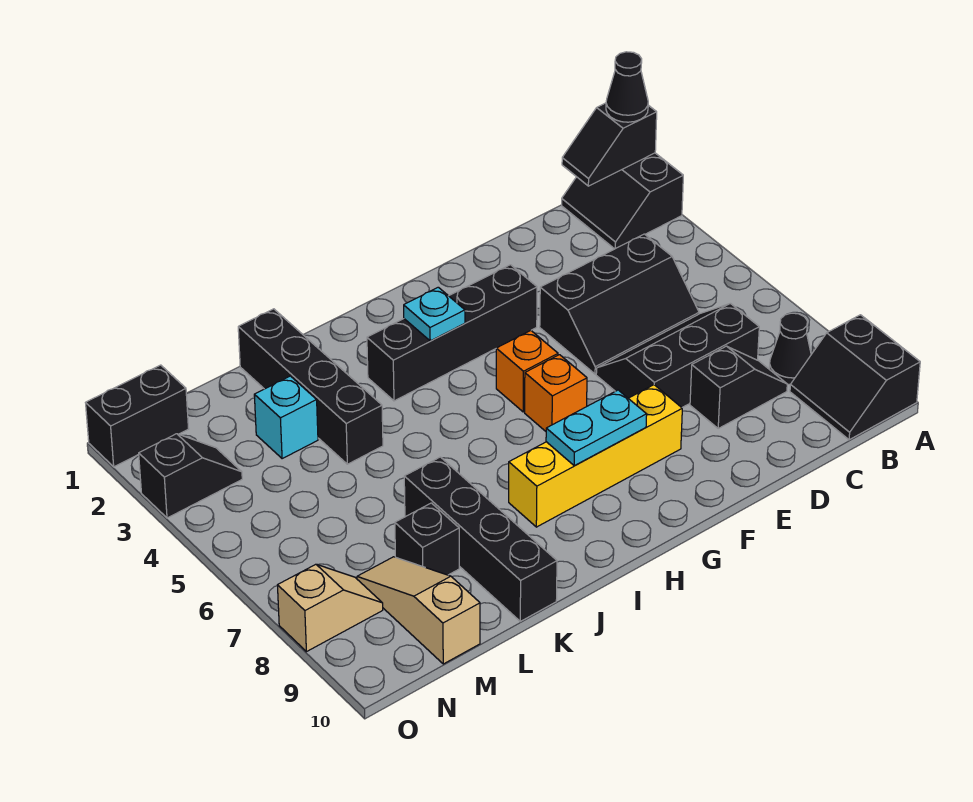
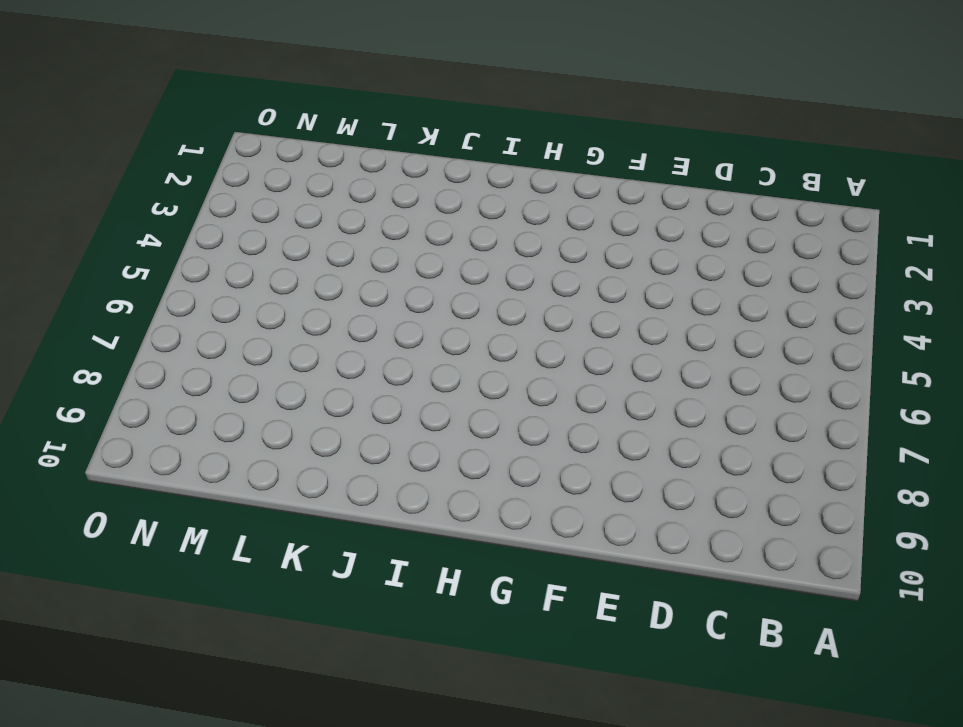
none -> black 2x2 slope [562,153,683,249]
none -> black 2x2 slope [790,315,920,440]
none -> black 1x1 cone [769,313,811,384]

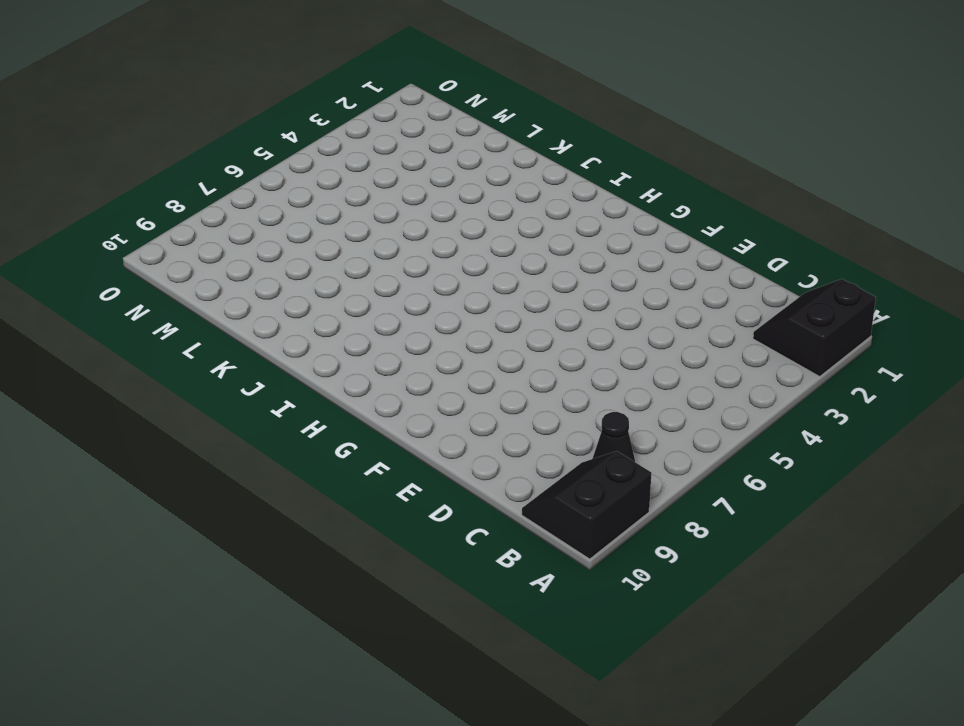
none -> black 2x3 slope [540,234,699,374]
none -> black 2x3 slope [596,303,759,407]
none -> black 1x2 slope [690,346,787,428]

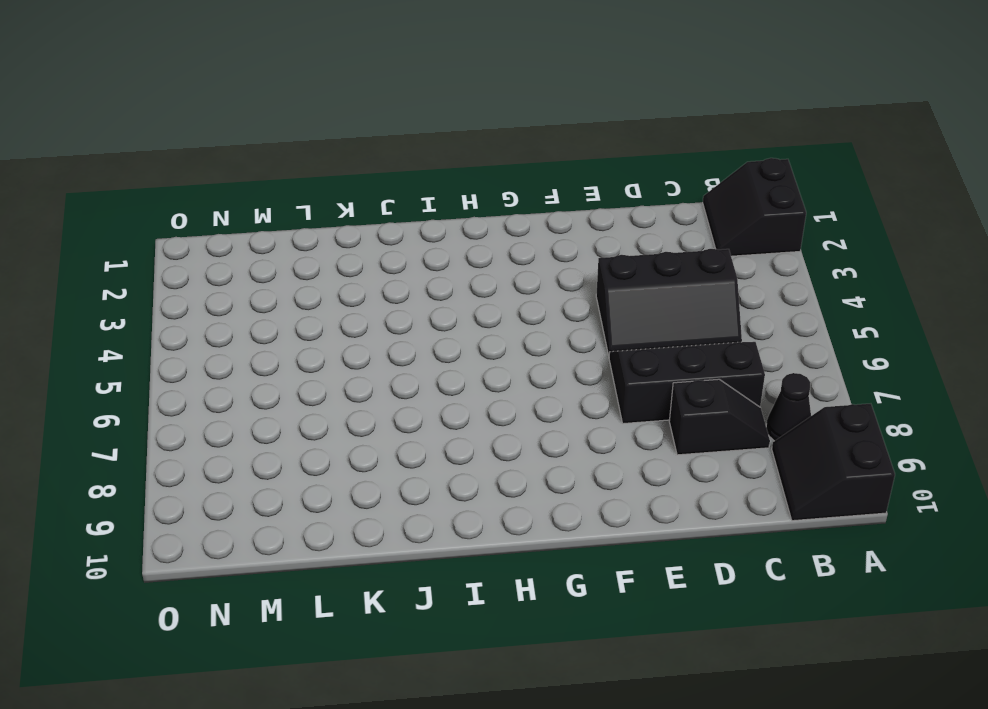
none -> black 1x4 brick [367,265,537,401]
none -> yellow 1x4 brick [509,385,682,527]
none -> orange 1x1 brick [496,330,558,412]

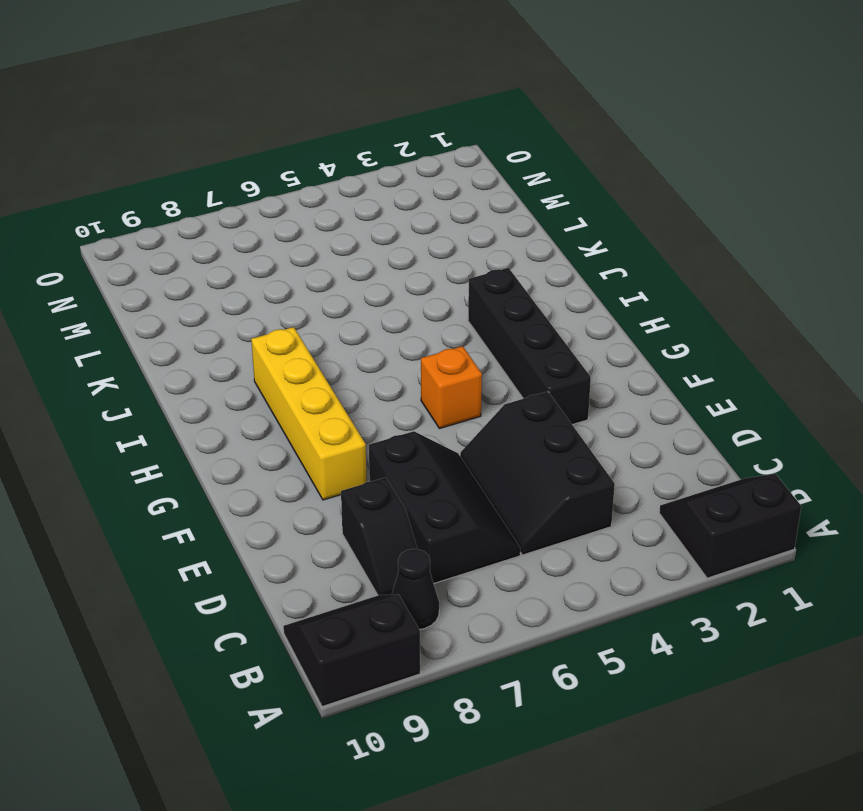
none -> orange 1x1 brick [525,355,587,431]
none -> black 1x4 brick [238,309,383,464]
none -> black 1x4 brick [404,457,557,621]

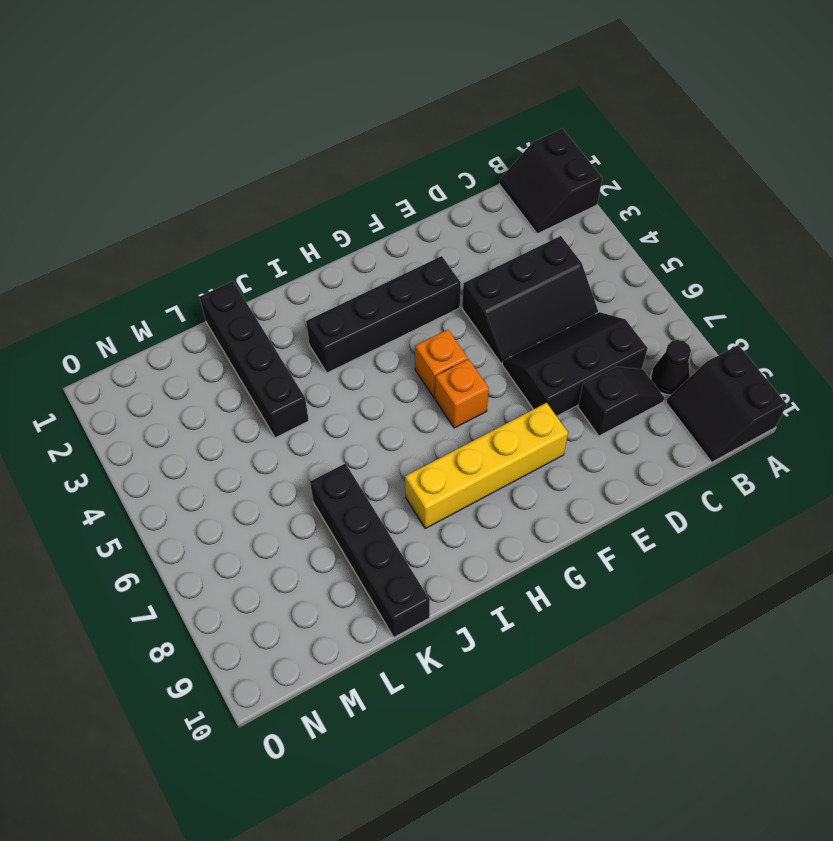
none -> cyan 1x1 brick [254,376,318,459]
none -> black 1x1 brick [395,503,459,575]
none -> tan 1x3 slope [357,557,480,664]

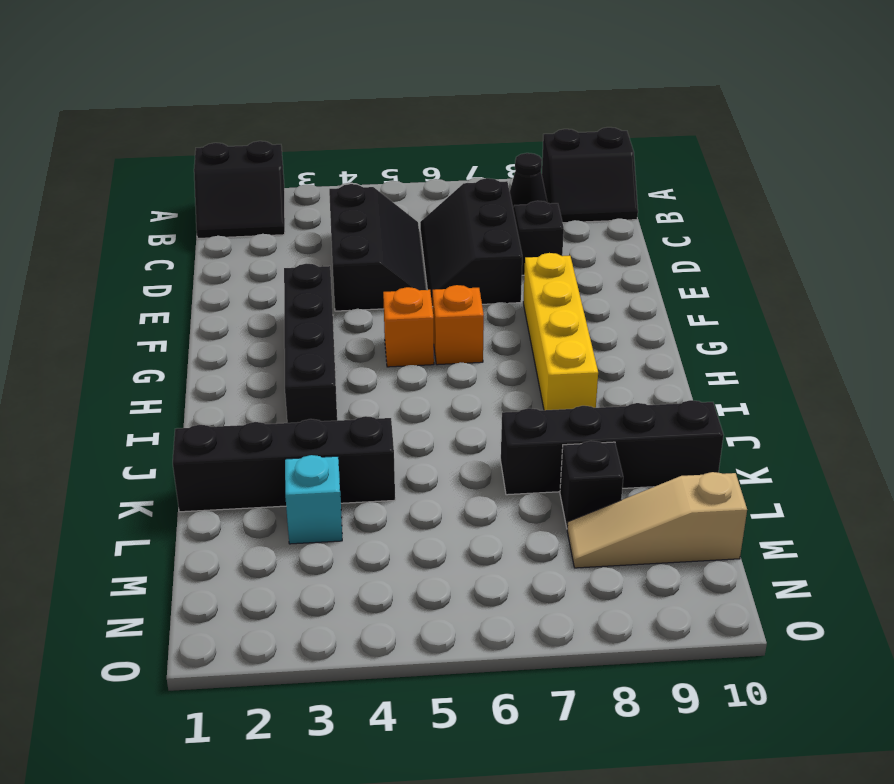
none -> black 1x2 brick [86,365,189,467]
none -> black 1x2 slope [139,434,242,518]
none -> tan 1x2 slope [277,564,383,652]

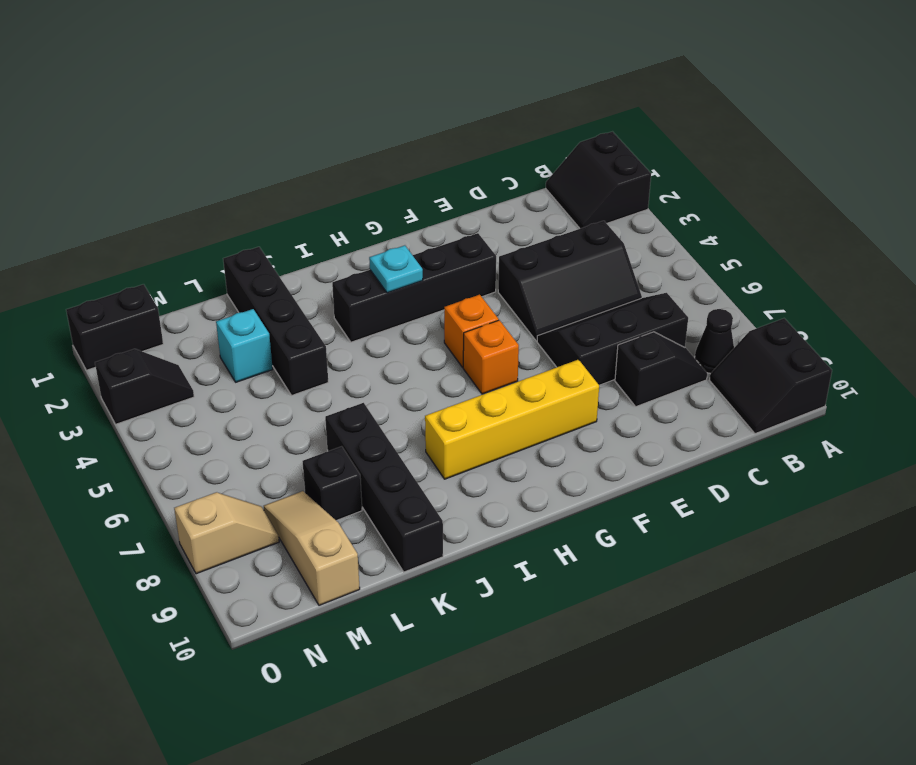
none -> black 1x2 slope [562,103,657,186]
none -> cyan 1x2 plate [546,390,647,466]
none -> black 1x1 cone [606,52,648,122]

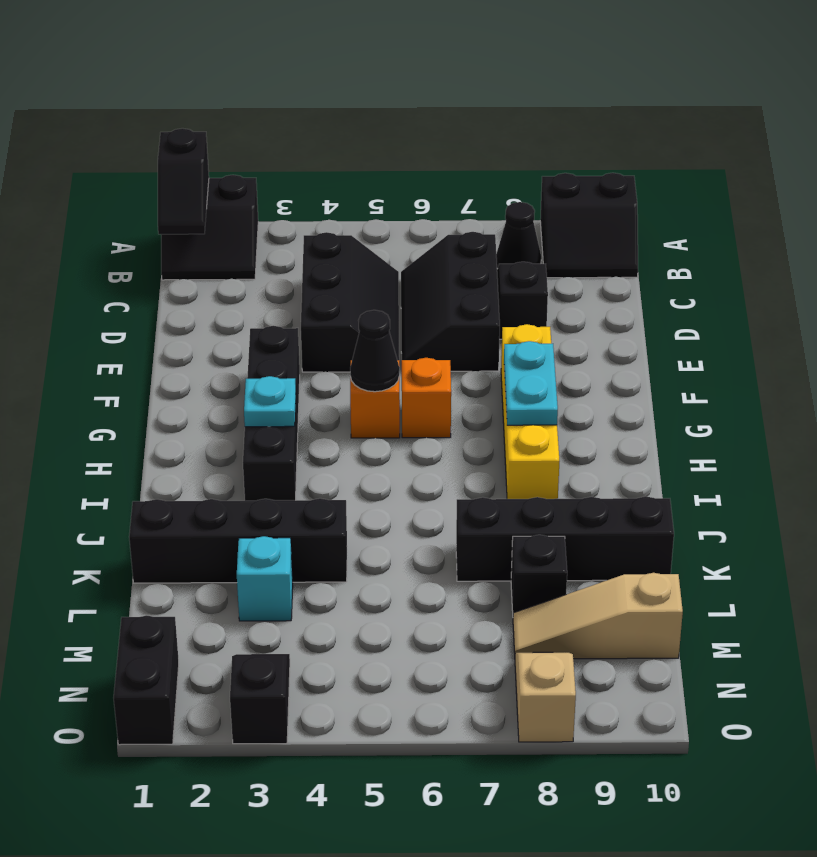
black 1x1 cone [350,310,399,392] -> black 1x1 cone moved to [606,52,648,122]

